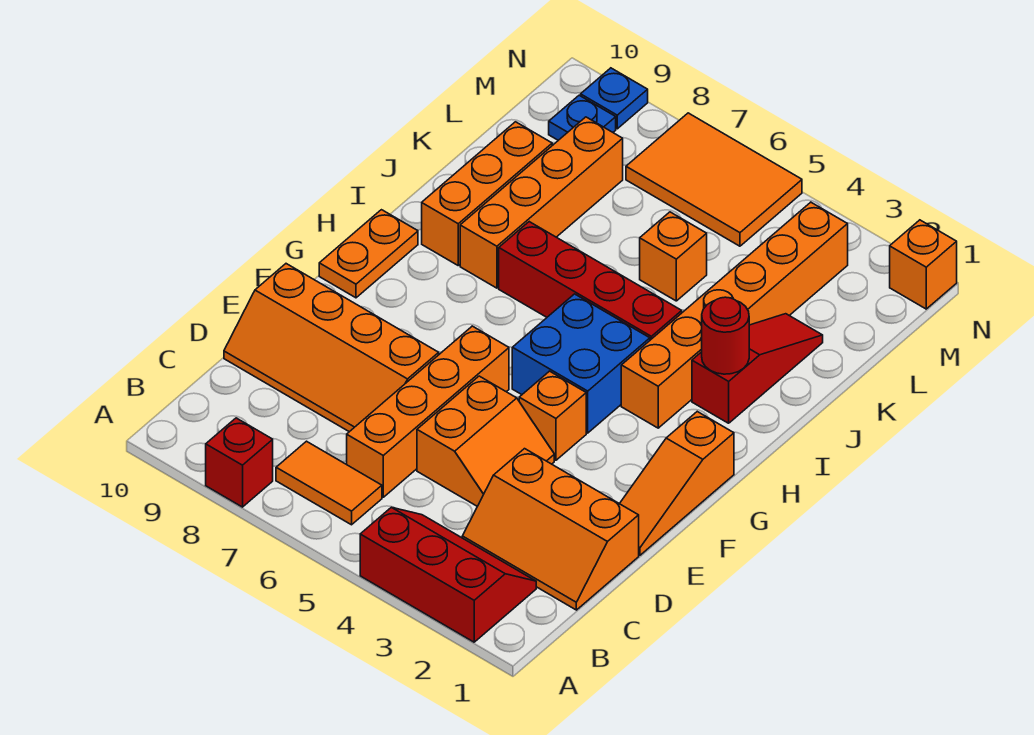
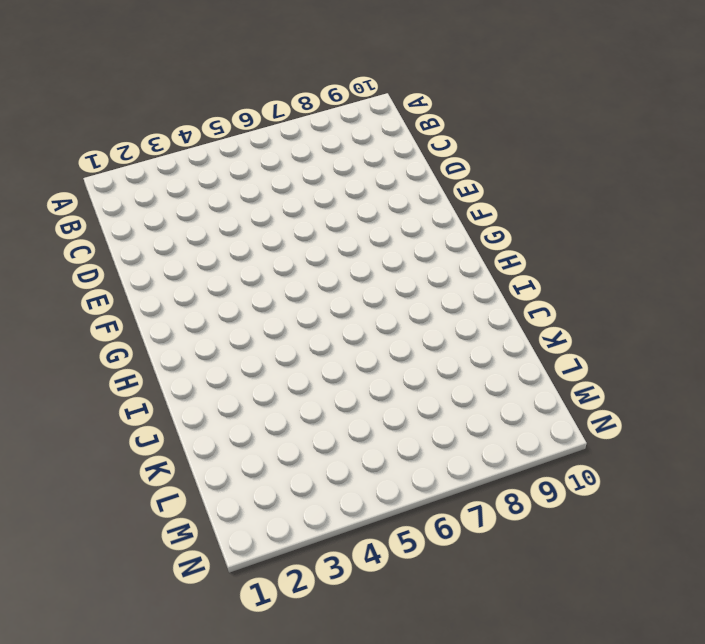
none -> red 2x3 slope [360,507,536,642]
none -> red 1x1 brick [206,418,273,507]
none -> orange 1x2 tile [276,441,382,525]

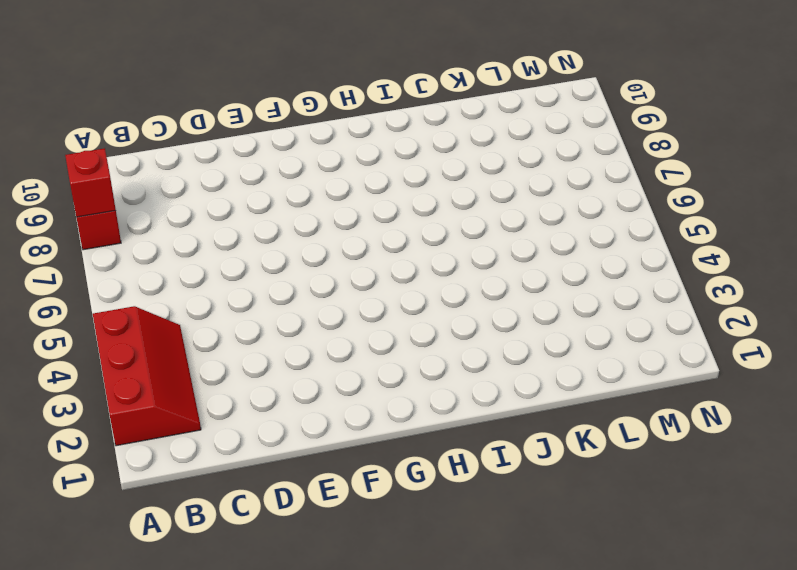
red 1x1 brick [65,148,116,217] -> none
none -> orange 1x2 tile [276,441,382,525]
none -> orange 2x3 slope [462,449,639,610]
none -> orange 1x4 brick [347,326,509,497]

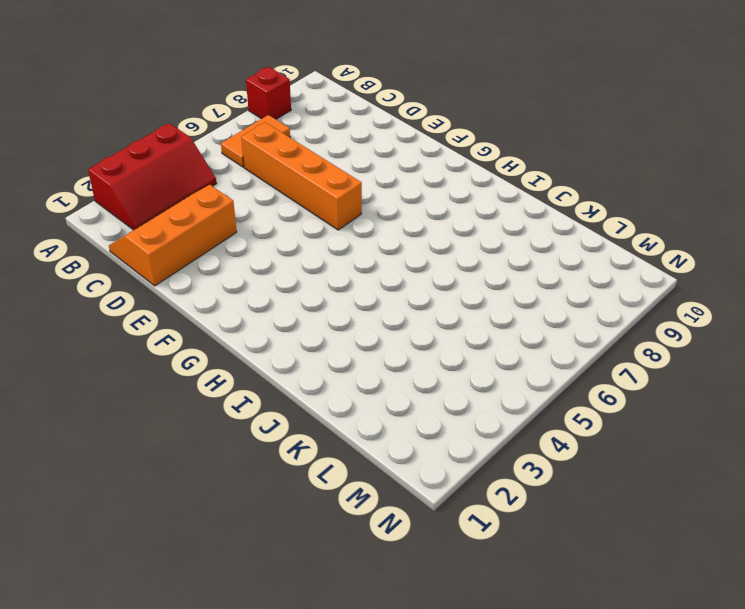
none -> orange 2x2 slope [417,376,554,506]
none -> orange 2x4 slope [224,264,439,432]
none -> orange 1x3 slope [620,412,734,555]

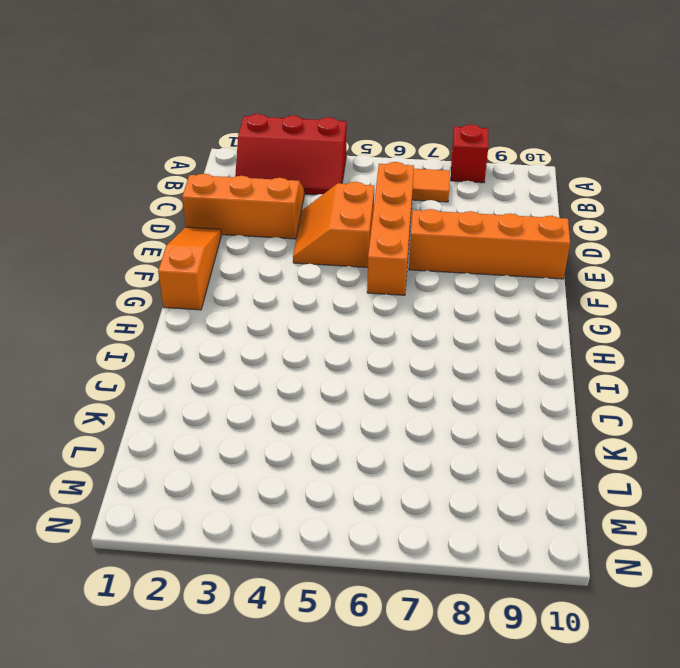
none -> orange 1x1 brick [519,371,586,460]
none -> blue 2x2 brick [512,294,650,433]
none -> orange 1x2 plate [319,210,418,298]

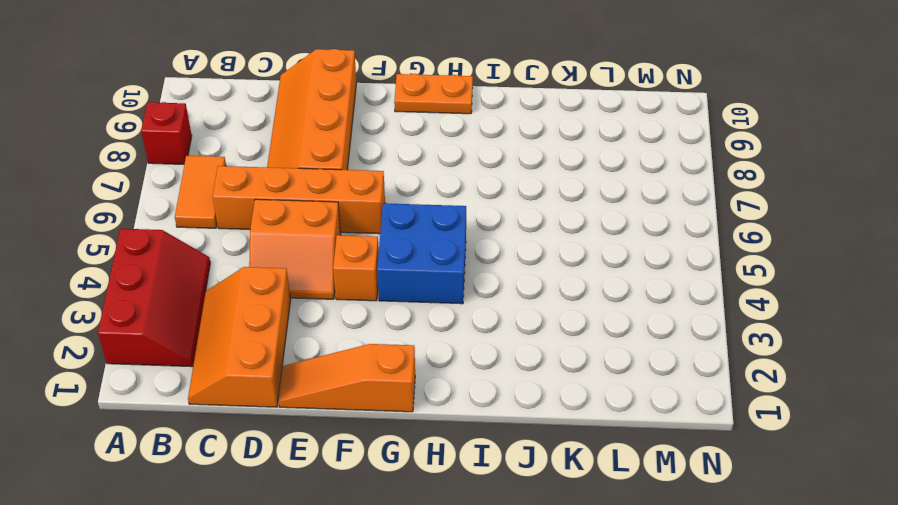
none -> orange 1x6 brick [621,202,848,428]
none -> red 1x3 slope [692,314,823,423]
none -> red 1x4 brick [499,222,682,340]

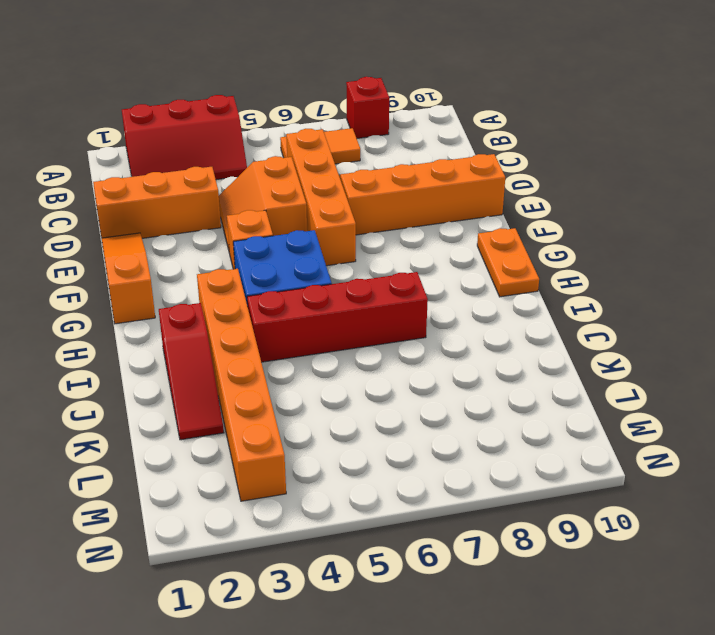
none -> orange 1x4 brick [460,117,623,288]
none -> orange 1x3 brick [422,122,552,265]
none -> orange 1x1 brick [640,212,707,301]

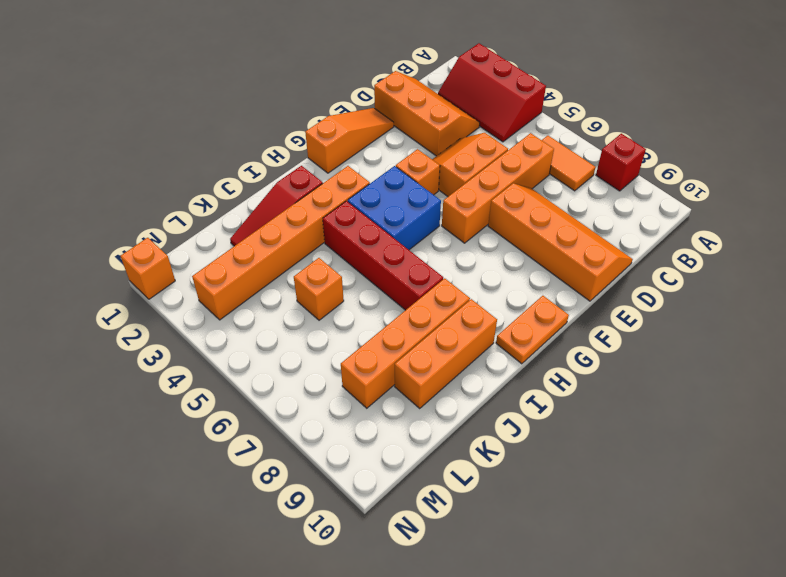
none -> orange 2x3 tile [626,113,802,246]
none -> blue 1x1 plate [549,95,616,140]
none -> blue 1x1 plate [581,68,648,129]

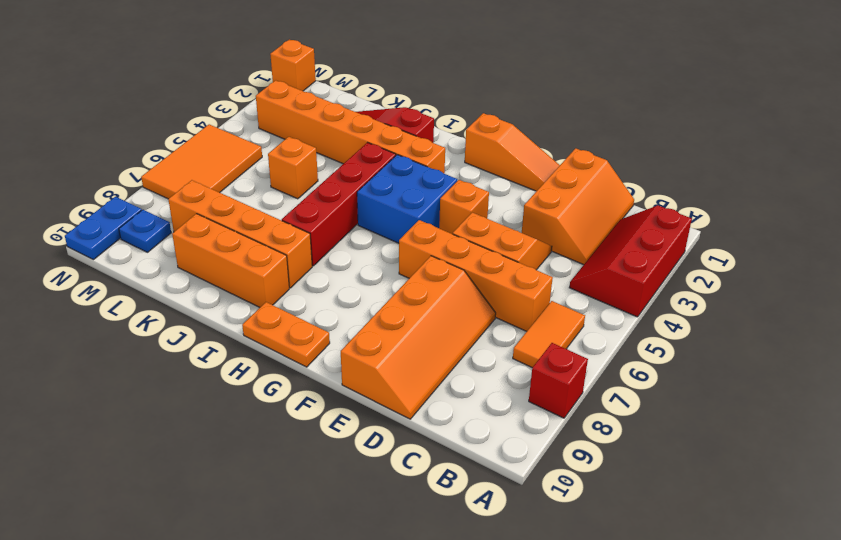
blue 1x2 plate [65,197,142,260] -> blue 1x1 plate [581,68,648,129]
none -> red 1x1 round brick [702,297,749,374]

